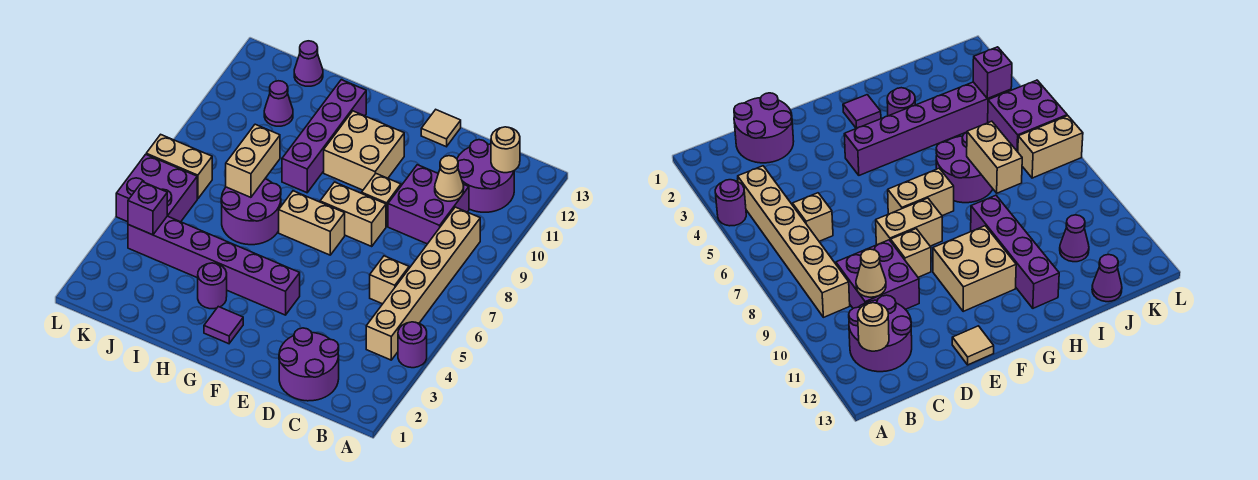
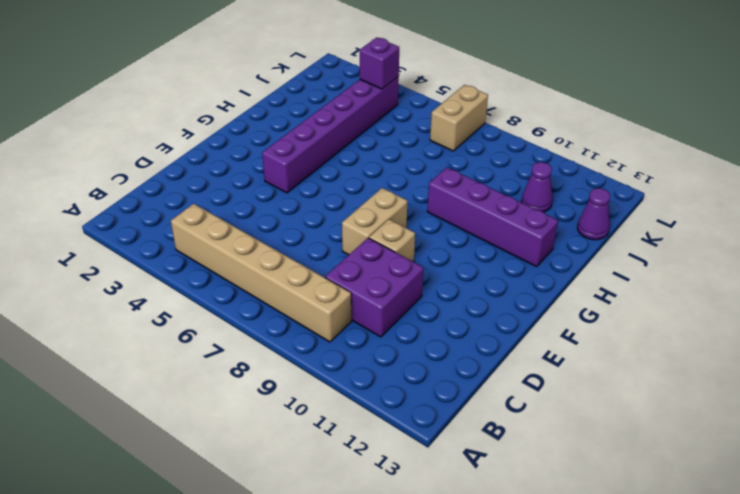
none -> purple 1x1 round brick [398,322,427,368]
none -> purple 2x2 round brick [457,140,514,212]
none -> purple 2x2 round brick [279,328,339,401]

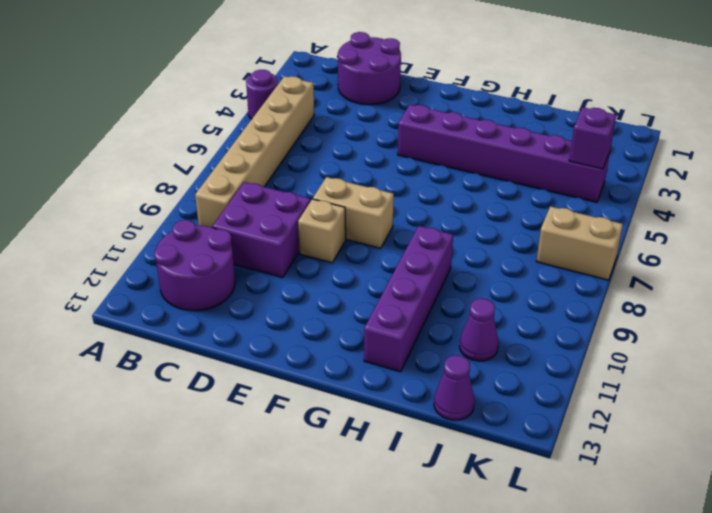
none -> tan 1x1 brick [370,256,409,304]
none -> tan 1x1 tile [421,110,461,147]
none -> tan 1x2 brick [279,191,345,255]

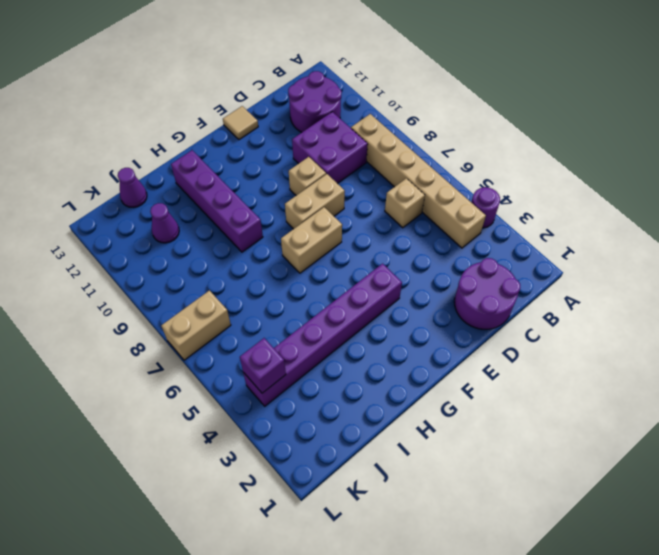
none -> tan 2x2 brick [324,111,404,190]
none -> purple 1x1 tile [204,307,243,344]
none -> purple 1x1 round brick [198,263,227,309]

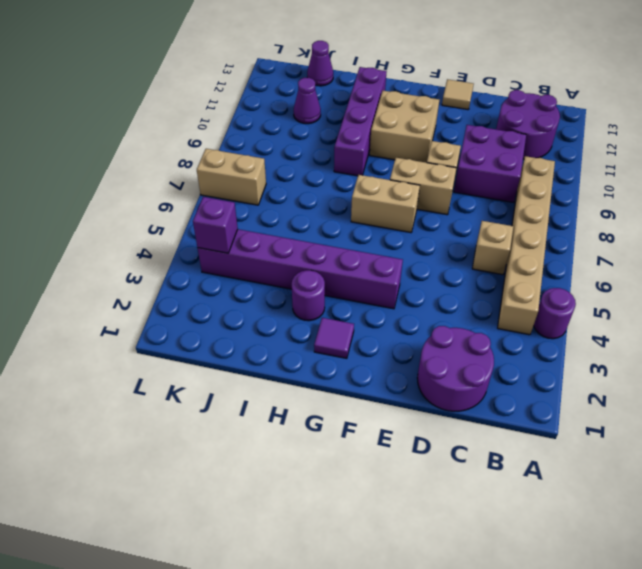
none -> purple 2x2 round brick [221,179,281,245]
none -> purple 2x2 brick [116,154,197,222]
none -> tan 1x1 round brick [491,127,520,173]

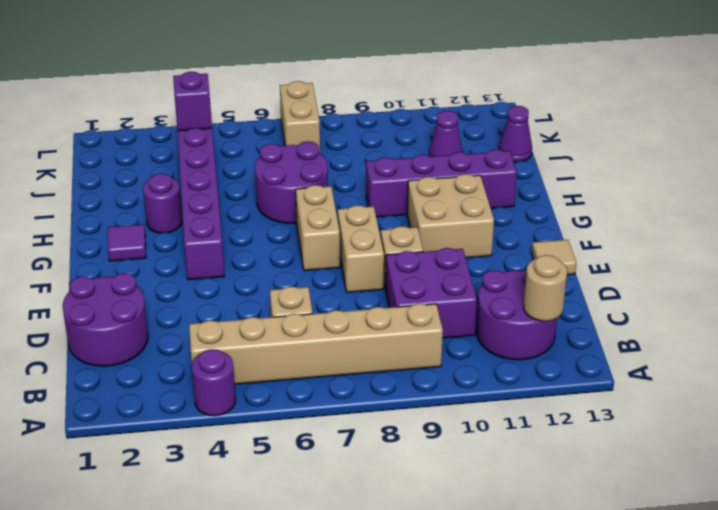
none -> purple 2x2 brick [116,154,197,222]
none -> tan 1x1 cone [435,156,464,201]
none -> tan 1x2 brick [226,124,280,197]

